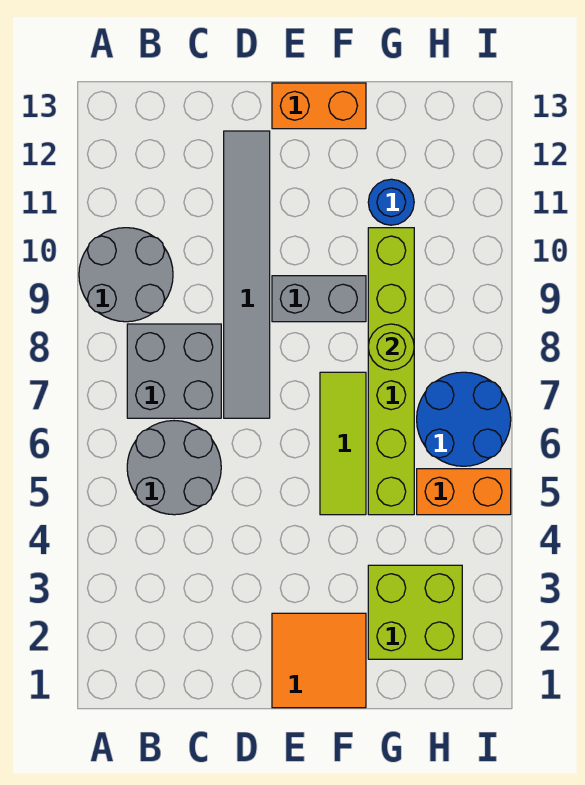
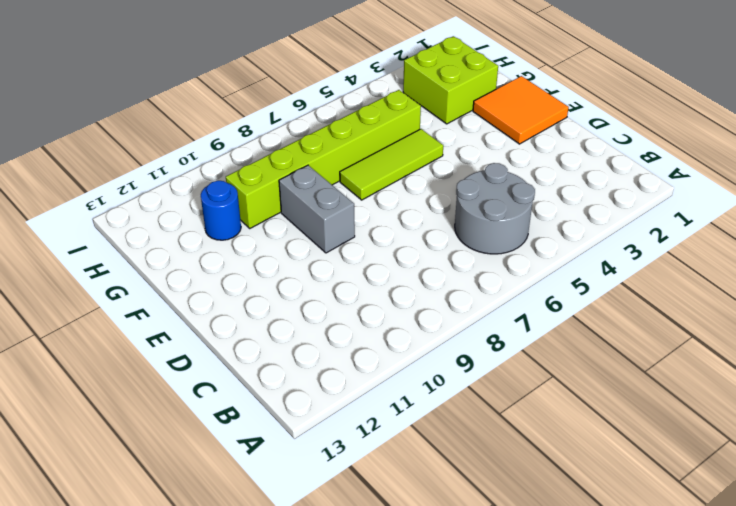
none -> grey 2x2 round brick [79,228,173,322]
none -> grey 2x2 brick [127,324,221,418]
none -> grey 1x6 tile [224,131,270,418]

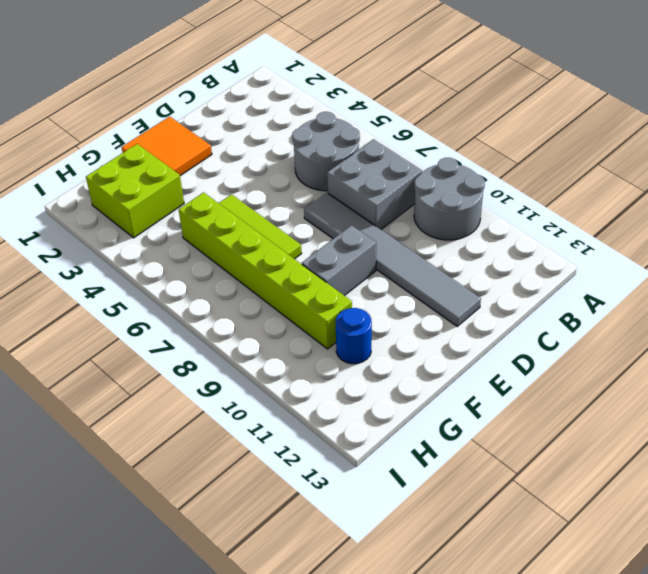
none -> orange 1x2 brick [272,83,366,129]
none -> orange 1x2 brick [417,469,511,515]
none -> blue 2x2 round brick [417,372,511,466]

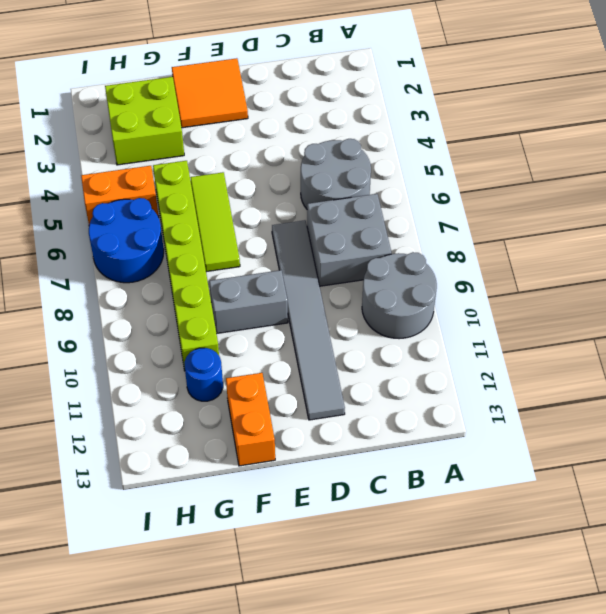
orange 1x2 brick [226,373,275,466] -> orange 1x2 brick turned to [272,83,366,129]
none -> lime 1x1 round brick [368,324,414,370]

